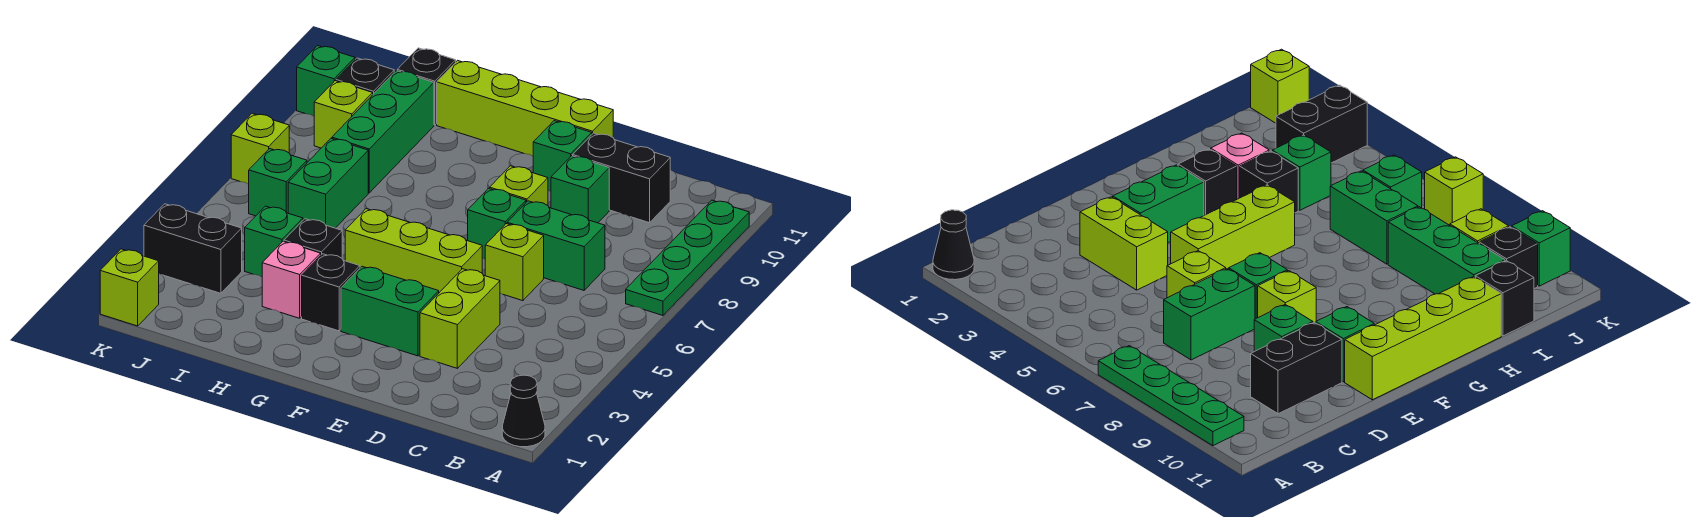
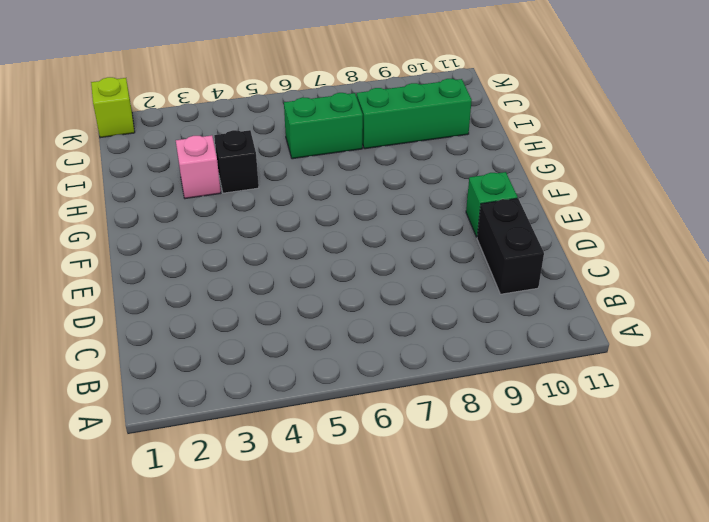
none -> black 1x1 cone [502,375,545,447]
none -> green 1x4 plate [626,200,749,315]
none -> green 1x2 brick [507,201,605,290]

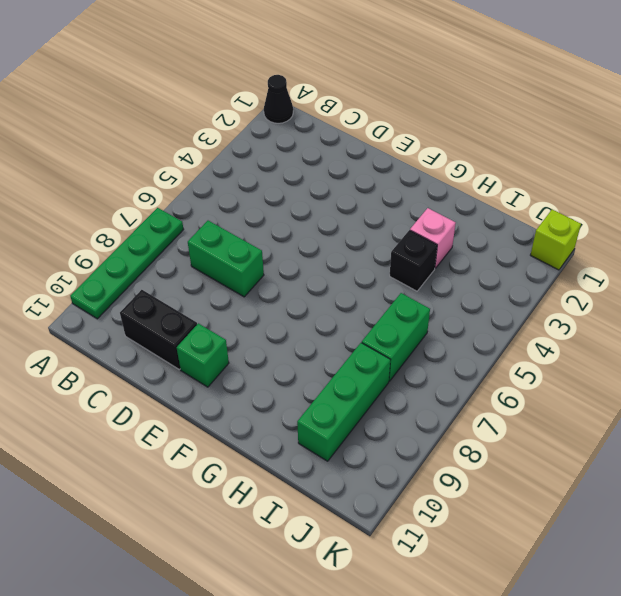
none -> lime 1x2 brick [420,269,500,368]
none -> lime 1x1 brick [485,224,544,301]
none -> green 1x1 brick [551,156,609,223]

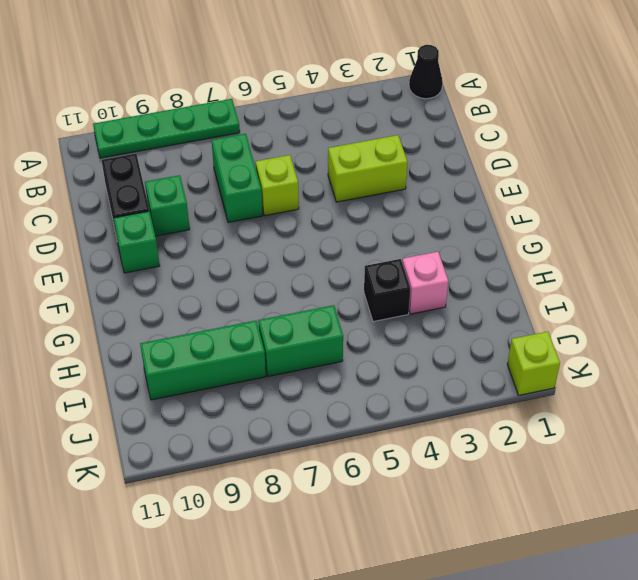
none -> green 1x2 brick [341,266,439,356]
none -> lime 1x3 brick [345,209,482,293]
none -> green 1x1 brick [468,188,526,259]

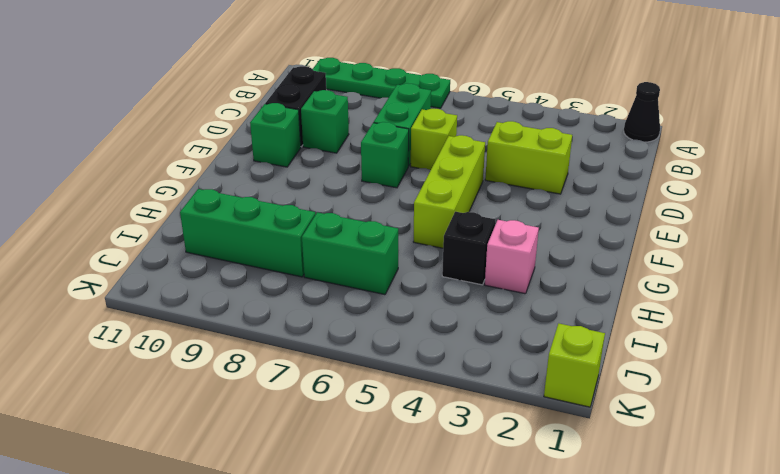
none -> green 1x2 brick [341,266,439,356]
none -> lime 1x1 brick [490,166,548,205]
none -> lime 1x4 brick [437,60,613,156]

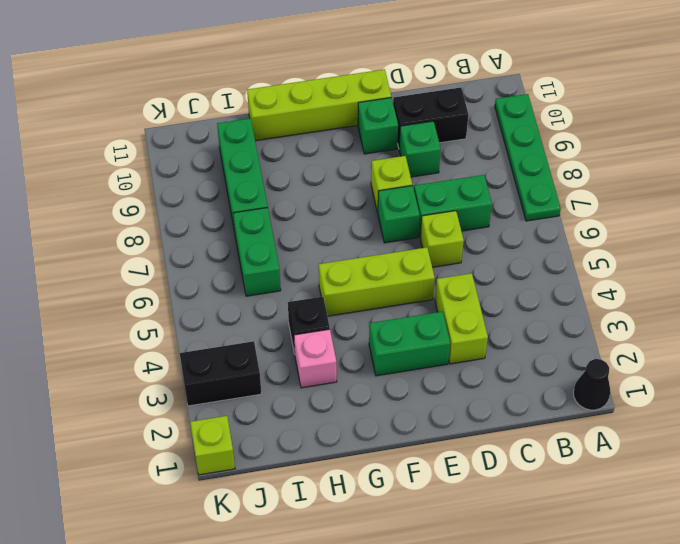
none -> black 1x1 brick [302,254,360,331]
none -> green 1x1 brick [245,206,303,277]
none -> black 1x1 brick [397,48,456,125]

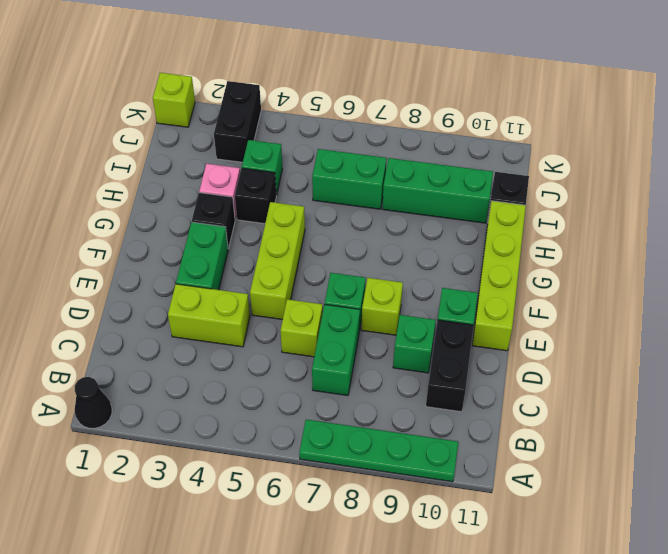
none -> green 1x1 brick [249,148,307,216]
none -> lime 1x1 brick [314,81,373,148]
none -> black 1x1 brick [336,58,394,94]

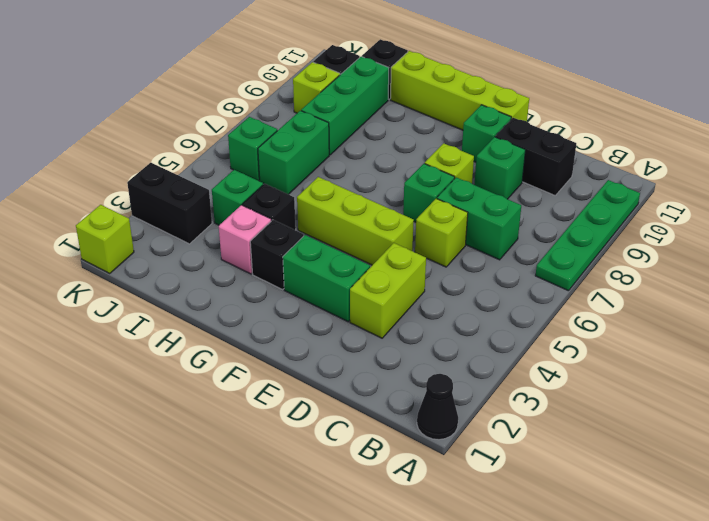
none -> lime 1x1 brick [231,113,289,184]
none -> green 1x1 brick [297,46,355,116]

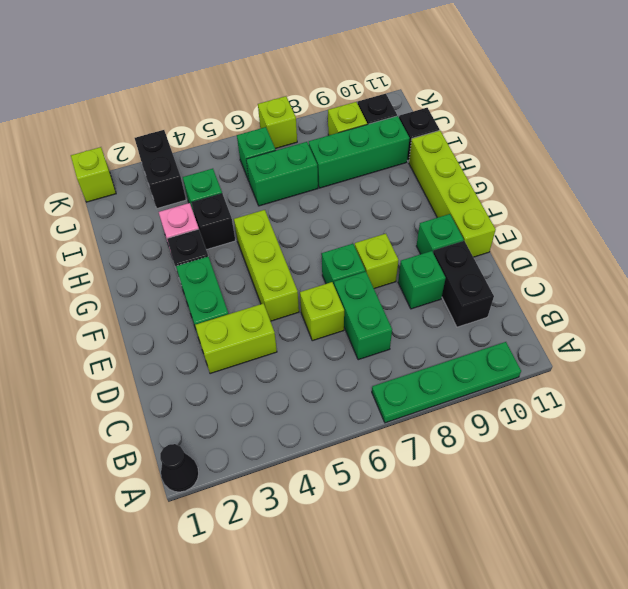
none -> green 1x1 brick [297,46,355,116]

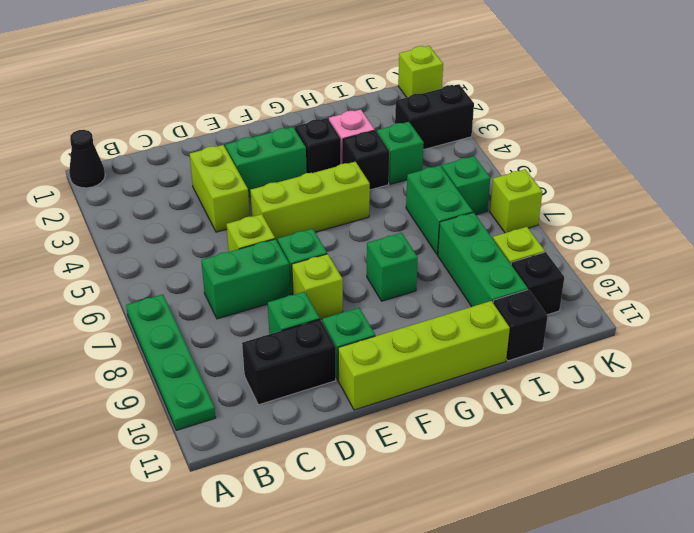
green 1x1 brick [367,233,418,301] -> green 1x1 brick moved to [297,46,355,116]

